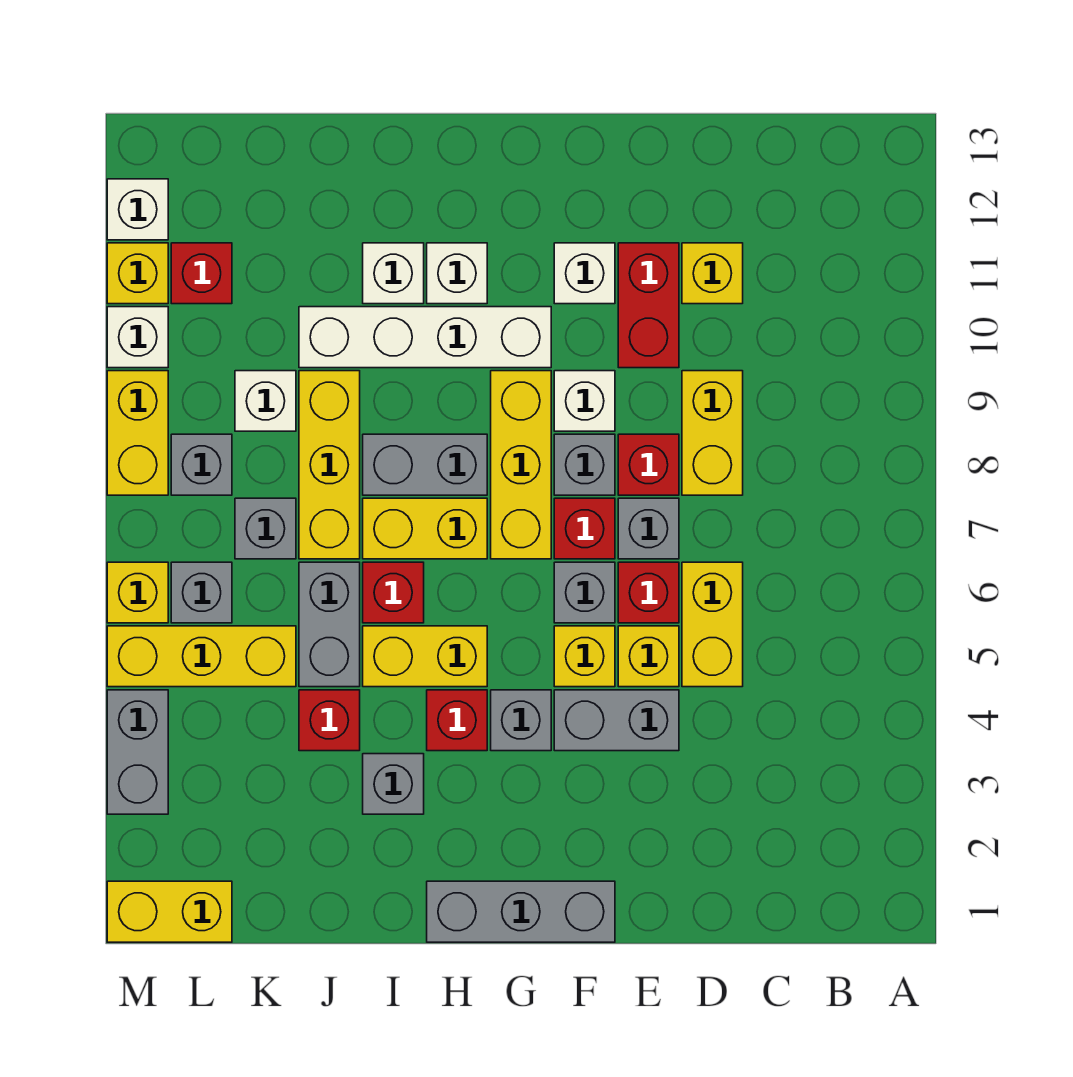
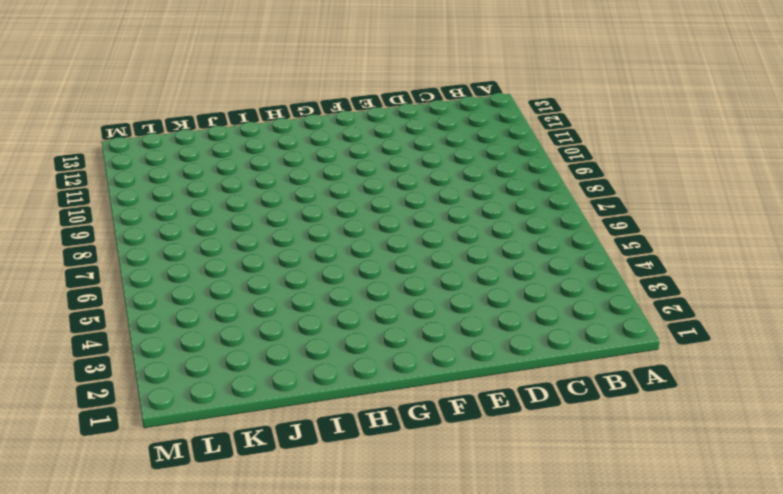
none -> yellow 1x2 brick [682,562,743,687]
none -> yellow 1x2 brick [682,371,743,495]
none -> yellow 1x1 brick [682,243,743,304]
none -> grey 1x2 brick [554,690,679,751]

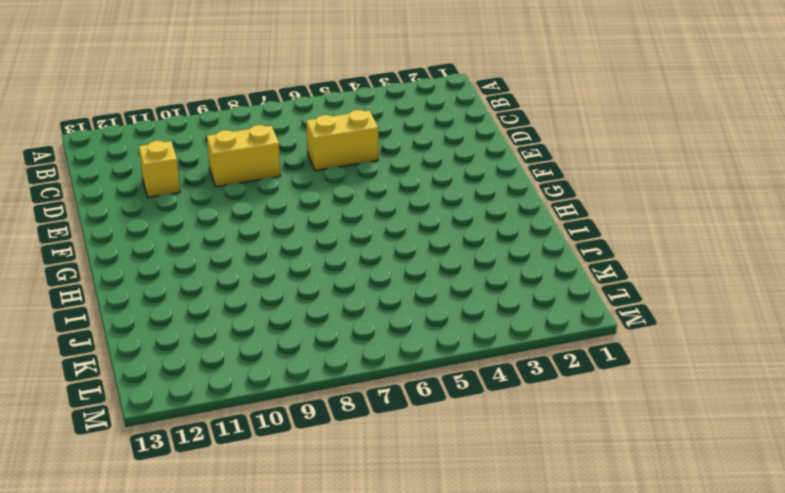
none -> grey 1x2 brick [554,690,679,751]
none -> yellow 1x1 brick [618,626,679,687]
none -> red 1x1 brick [618,562,679,623]
none -> grey 1x1 brick [618,498,679,559]

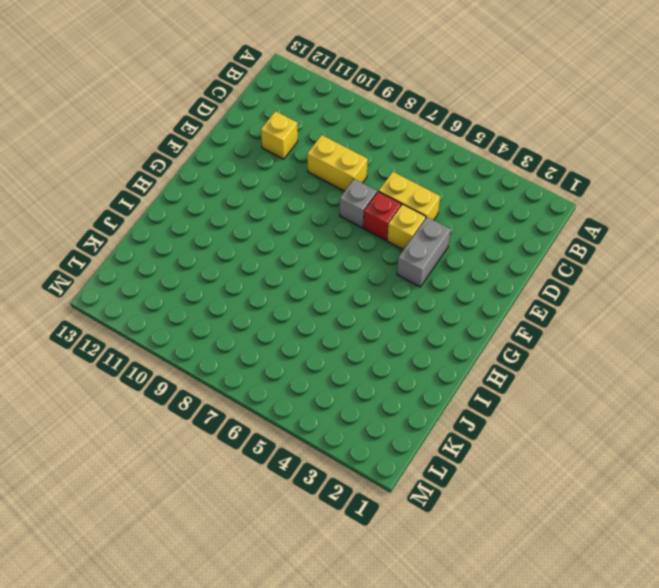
none -> red 1x1 brick [618,434,679,495]
none -> red 1x2 brick [618,243,679,368]
none -> grey 1x3 brick [427,881,615,942]
none -> yellow 1x1 brick [554,626,615,687]

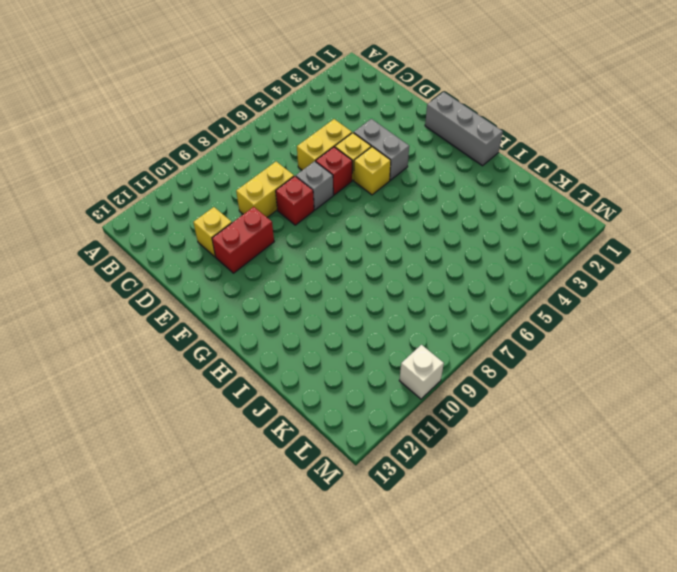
none -> grey 1x1 brick [554,562,615,623]
none -> red 1x1 brick [554,498,615,559]
none -> grey 1x1 brick [554,434,615,495]
none -> white 1x1 brick [554,371,615,431]

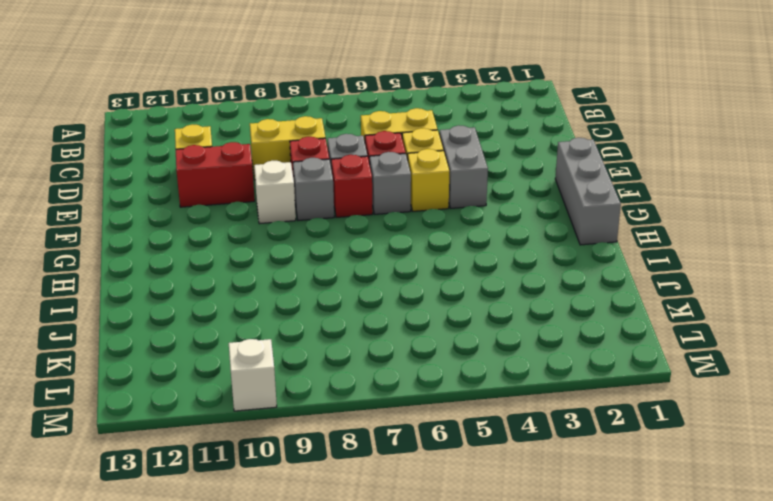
none -> white 1x1 brick [554,243,615,304]
none -> grey 1x1 brick [491,690,551,751]
none -> yellow 1x3 brick [491,371,551,559]
none -> white 1x4 brick [299,307,551,368]

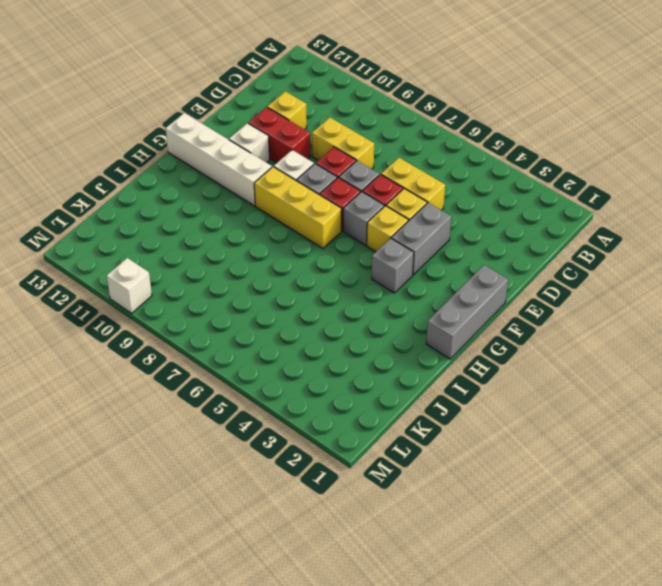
white 1x4 brick [166,113,272,206] -> white 1x4 brick turned to [299,307,551,368]
none -> red 1x1 brick [427,690,487,751]
none -> yellow 1x2 brick [363,626,487,687]
none -> yellow 1x2 brick [363,498,487,559]
none -> grey 1x2 brick [363,434,487,495]

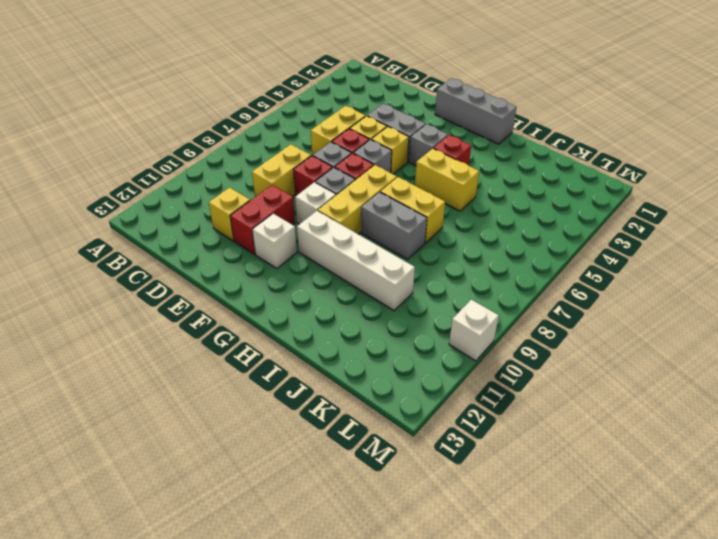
none -> white 1x1 brick [427,243,487,304]
none -> grey 1x1 brick [363,754,424,814]
none -> red 1x1 brick [363,562,424,623]
none -> white 1x1 brick [363,243,424,304]

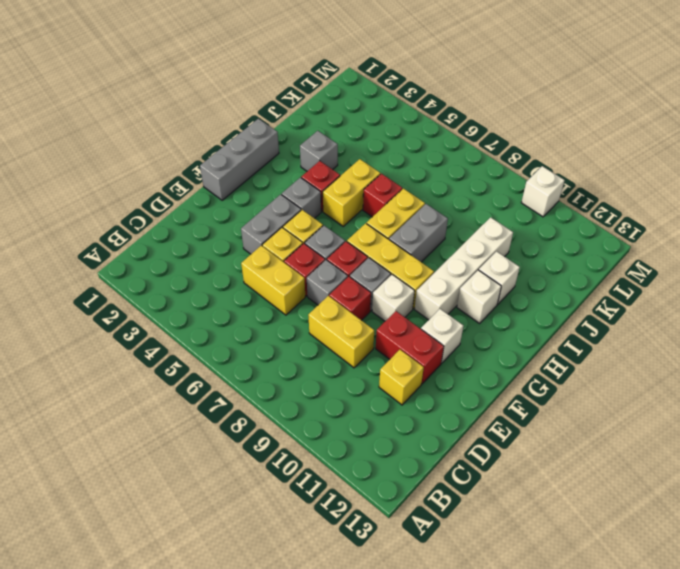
none -> red 1x1 brick [299,690,360,751]
none -> grey 1x2 brick [299,562,360,687]
none -> yellow 1x3 brick [299,371,360,559]
none -> yellow 1x3 brick [107,626,296,687]

